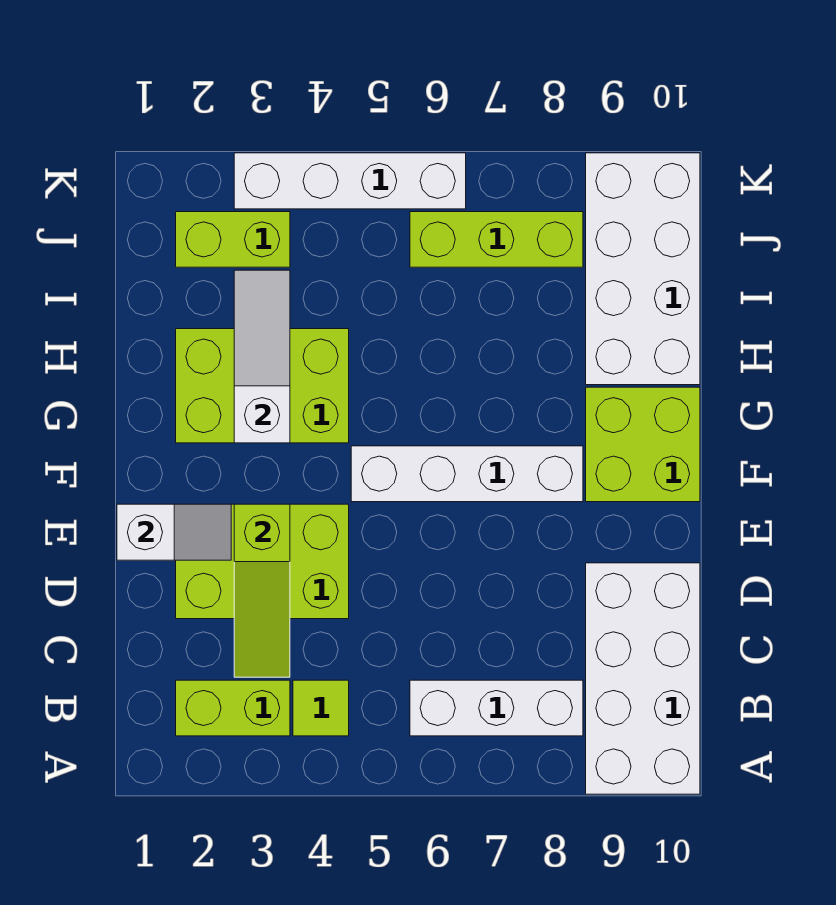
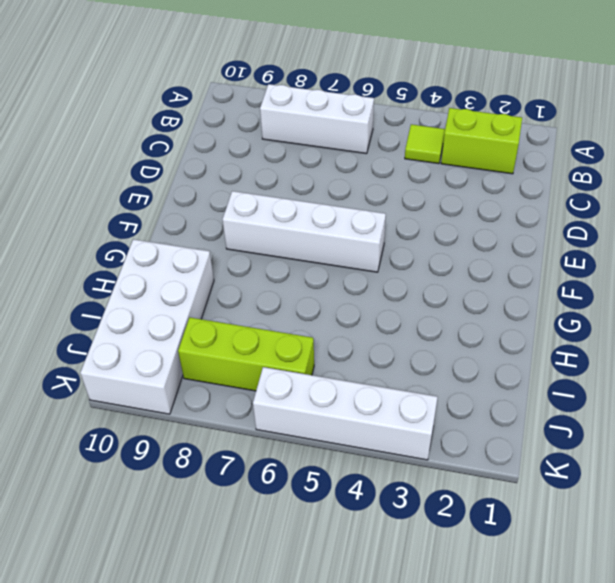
none -> white 2x4 brick [586,563,700,794]
none -> lime 2x3 brick [176,504,349,619]
none -> lime 2x2 brick [586,387,700,502]

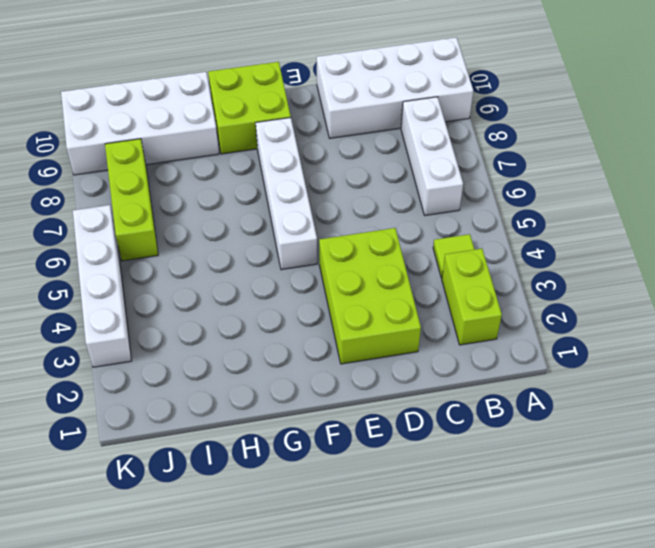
none -> lime 2x3 brick [176,329,349,443]
none -> lime 1x2 brick [176,212,290,267]
none -> lime 1x3 slope [234,504,290,677]

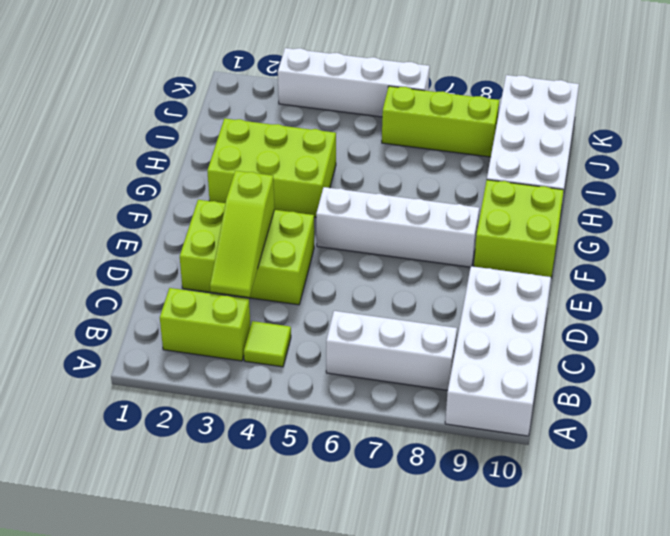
none -> lime 1x2 brick [176,212,290,267]
none -> white 1x2 slope [117,504,231,560]
none -> white 1x3 slope [234,270,290,443]

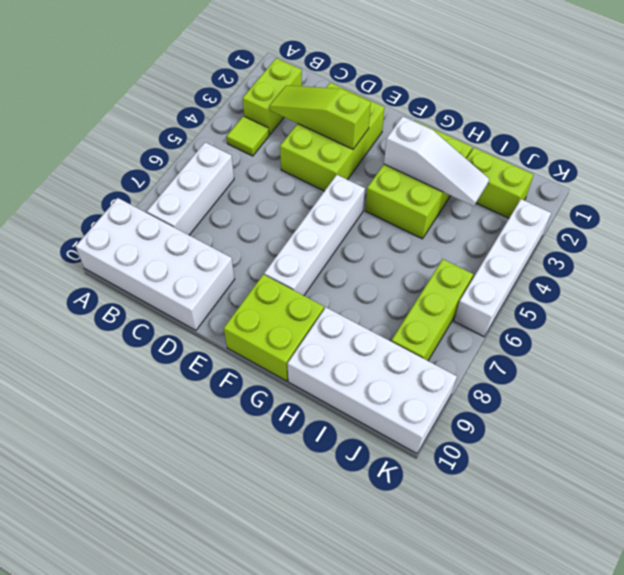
lime 1x2 brick [467,148,534,218] -> lime 1x2 brick turned to [176,212,290,267]
none -> white 1x2 slope [117,504,231,560]

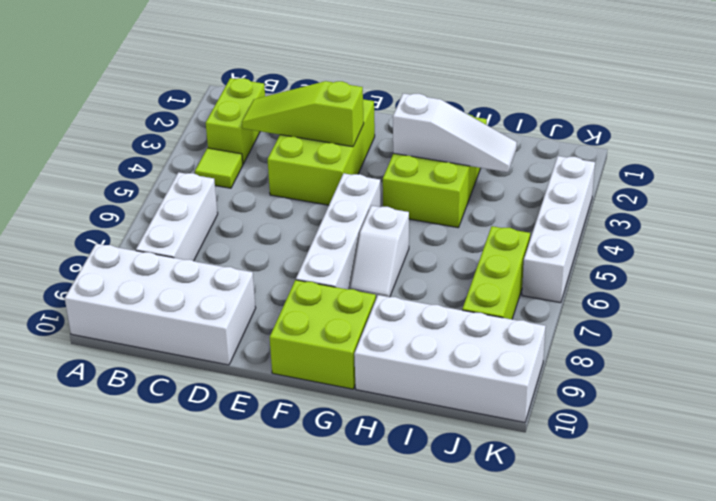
white 1x2 slope [350,206,409,298] -> white 1x2 slope moved to [117,504,231,560]
none -> lime 1x2 brick [176,212,290,267]

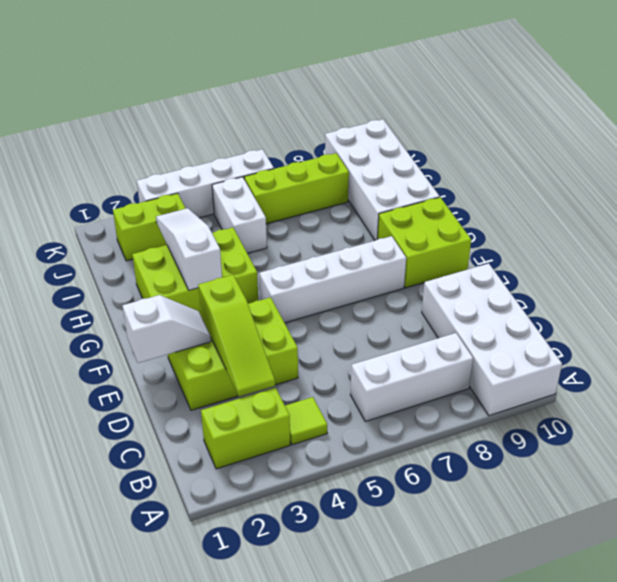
white 1x2 brick [212,177,267,253] -> none

